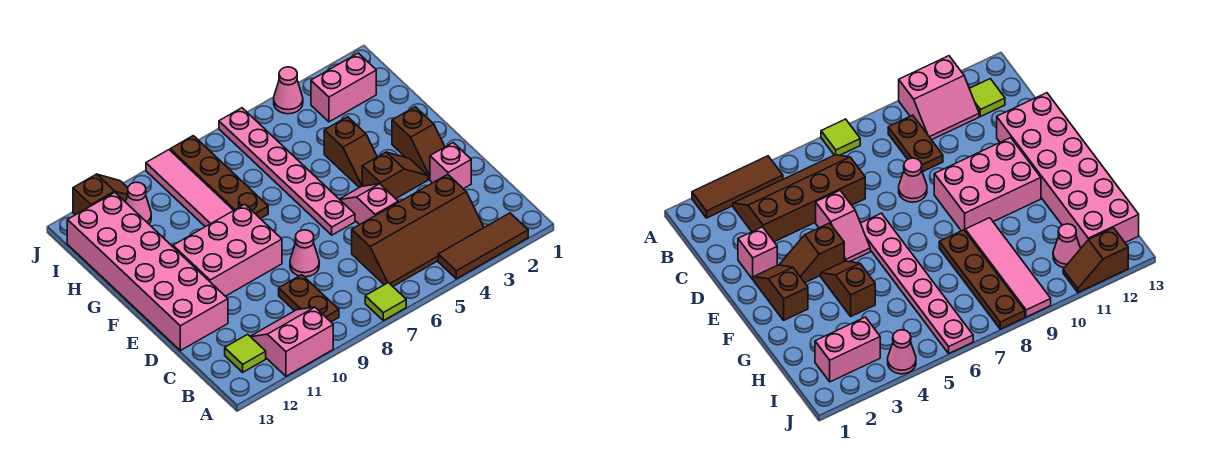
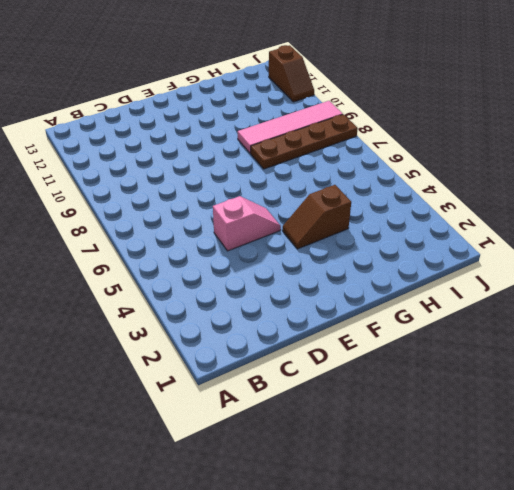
none -> brown 1x3 tile [438,213,528,279]
none -> lime 1x1 tile [365,283,406,321]
none -> pink 2x2 slope [250,307,333,376]

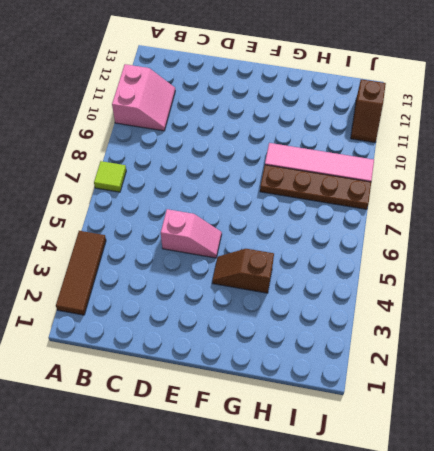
none -> brown 2x4 slope [352,174,484,286]
none -> brown 1x2 plate [279,275,339,322]
none -> lime 1x1 tile [225,334,266,372]

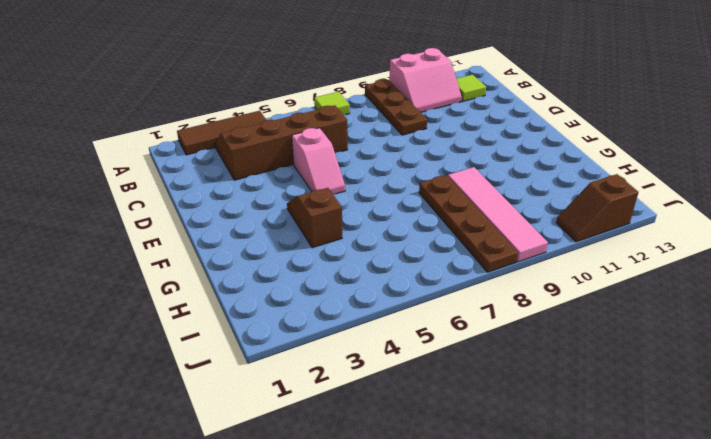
brown 1x3 plate [365,79,427,135] -> brown 1x2 plate [279,275,339,322]
none -> pink 1x1 brick [430,143,471,189]
none -> pink 1x1 cone [290,230,319,277]
none -> pink 2x6 brick [67,193,228,351]

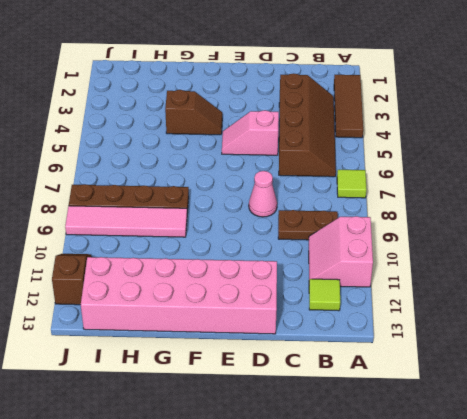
none -> pink 1x1 brick [430,143,471,189]
none -> brown 1x2 slope [392,107,445,179]
none -> brown 1x2 slope [362,152,428,199]

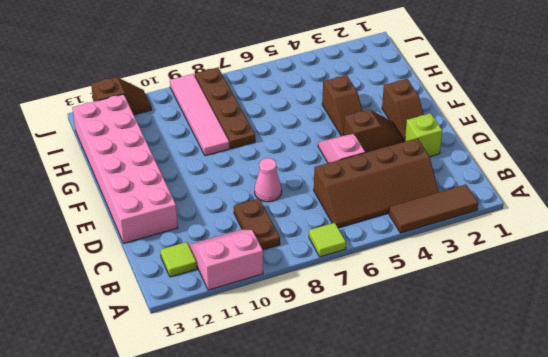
lime 1x1 brick [405,113,442,157] -> pink 1x1 brick [430,143,471,189]
none -> pink 1x6 plate [219,108,355,235]
none -> pink 2x3 brick [173,204,282,296]
none -> pink 1x2 brick [311,53,376,122]

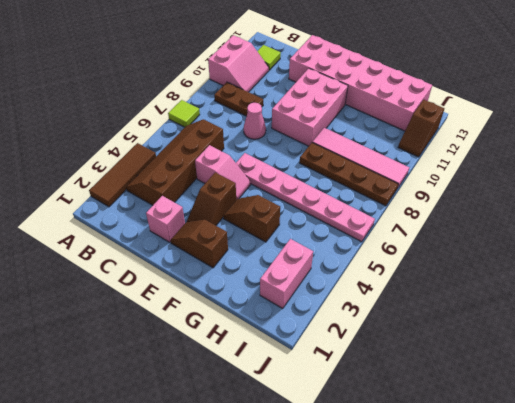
none -> pink 1x1 cone [126,182,151,224]
none -> pink 1x1 cone [274,67,303,114]

